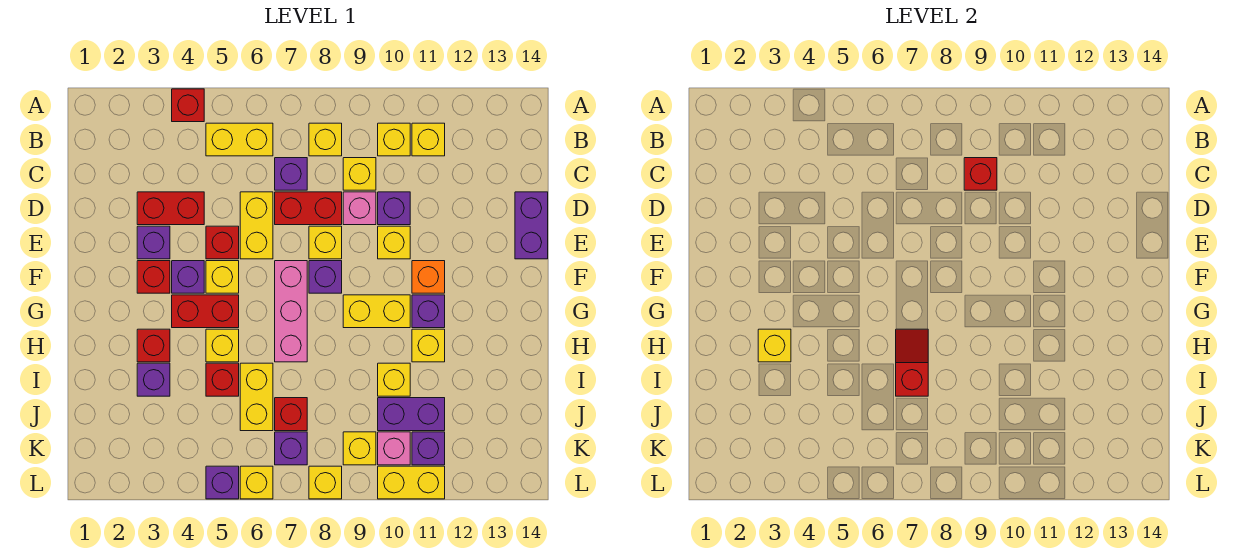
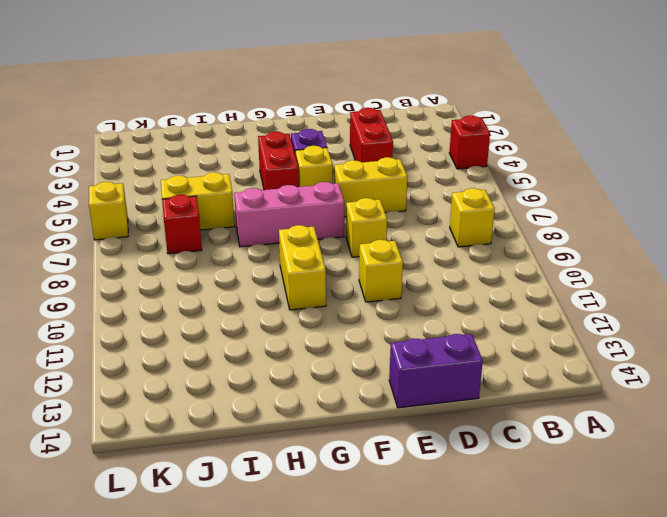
none -> yellow 1x2 brick [206,123,273,156]
none -> yellow 1x1 brick [378,123,410,156]
none -> yellow 1x1 brick [412,123,445,156]
none -> purple 1x1 brick [275,158,307,190]

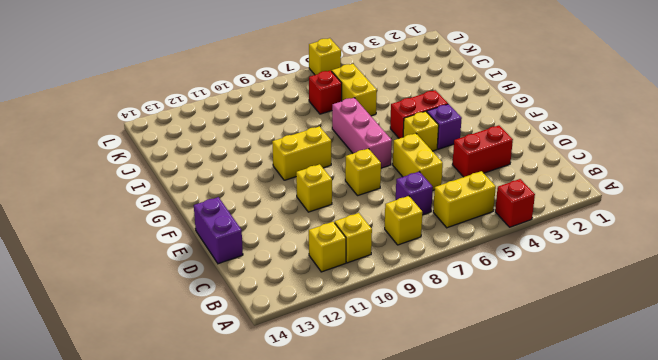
none -> yellow 1x1 brick [343,158,376,190]
none -> red 1x2 brick [275,192,342,225]
none -> pink 1x1 brick [343,192,376,225]
none -> purple 1x1 brick [378,192,410,225]

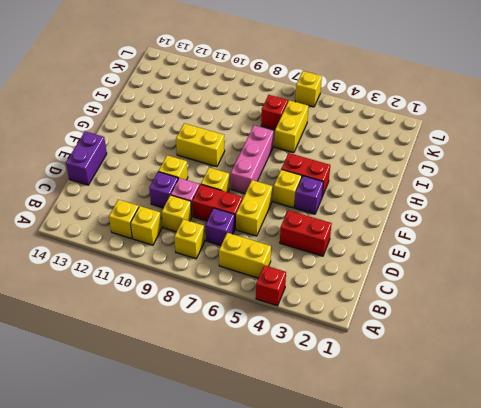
none -> purple 1x1 brick [137,226,170,259]
none -> red 1x1 brick [206,226,239,259]
none -> red 1x1 brick [137,261,170,293]
none -> purple 1x1 brick [309,261,342,293]

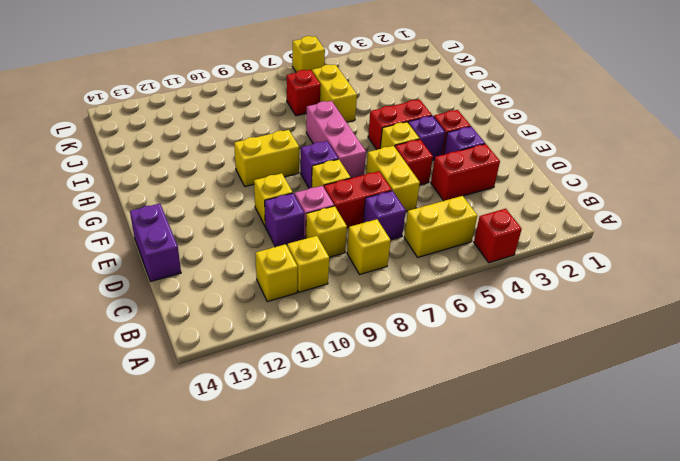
none -> orange 1x1 brick [412,261,445,293]
none -> purple 1x1 brick [412,295,445,328]
none -> red 1x1 brick [137,329,170,362]
none -> yellow 1x1 brick [206,329,239,362]

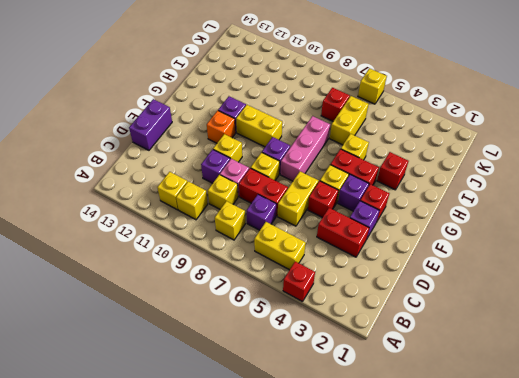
none -> yellow 1x1 brick [412,329,445,362]
none -> purple 1x1 brick [137,363,170,396]
none -> red 1x1 brick [206,363,239,396]
none -> yellow 1x1 brick [378,363,410,396]

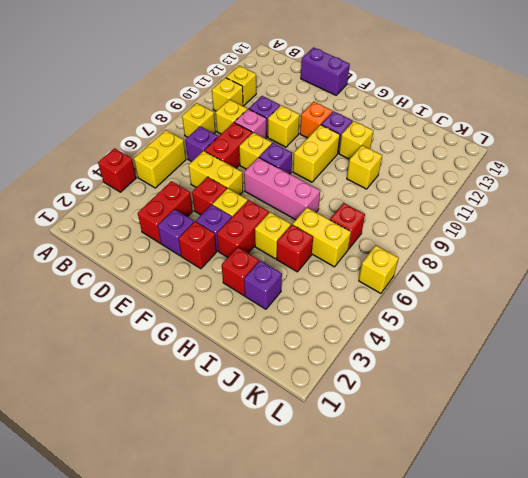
none -> purple 1x2 brick [378,398,445,431]
none -> purple 1x1 brick [275,432,307,465]
none -> yellow 1x1 brick [343,432,376,465]
none -> pink 1x1 brick [378,432,410,465]

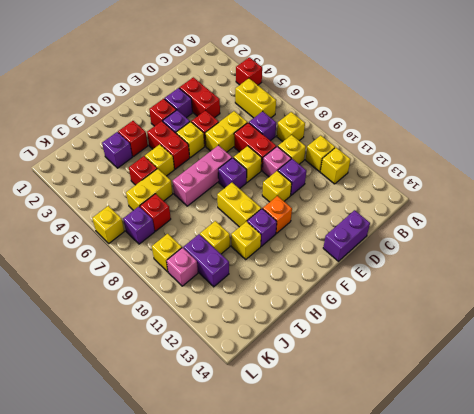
none -> purple 1x1 brick [412,432,445,465]
none -> purple 1x1 brick [206,466,239,499]
none -> yellow 1x1 brick [309,466,342,499]
none -> yellow 1x2 brick [378,466,445,499]

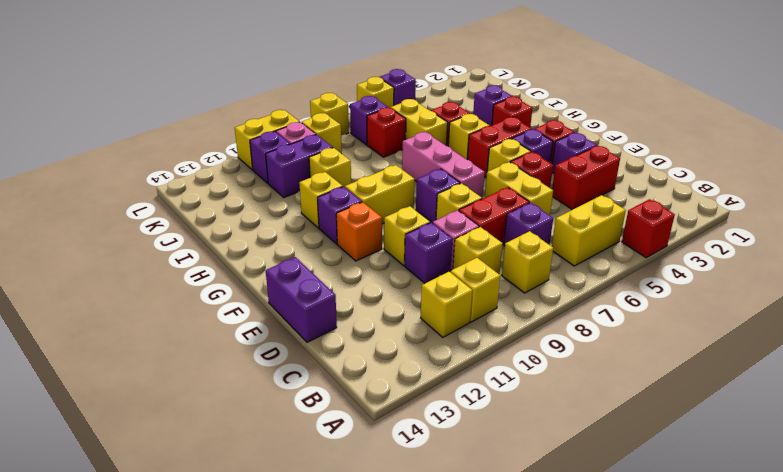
none -> red 1x1 brick [964,158,997,190]
none -> yellow 1x1 brick [758,329,791,362]
none -> red 1x2 slope [896,329,928,396]

